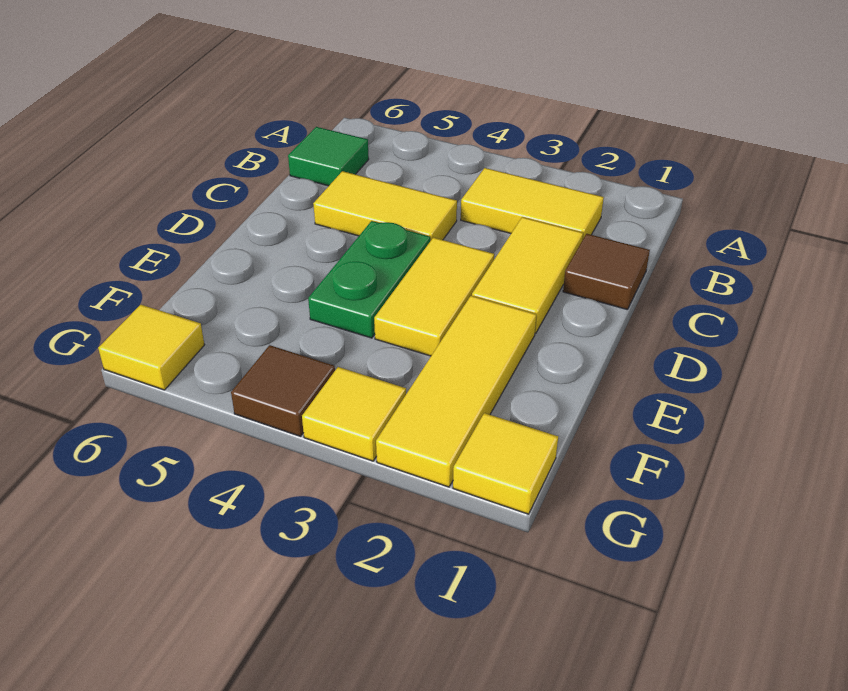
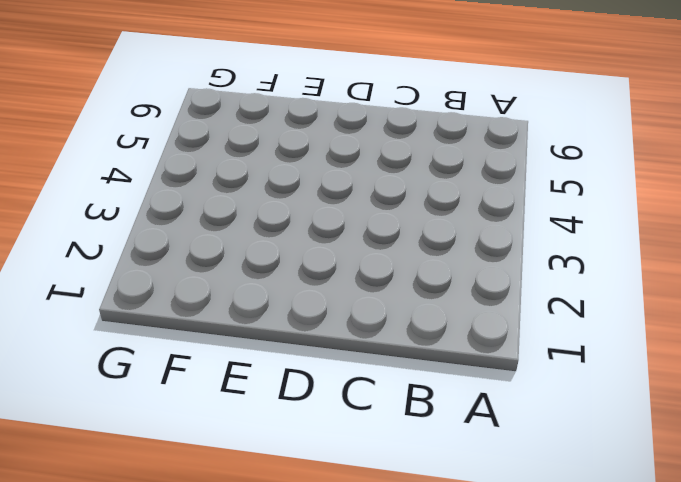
none -> yellow 1x2 tile [461,168,604,240]
none -> green 1x1 tile [288,127,369,186]
none -> brown 1x1 tile [563,234,650,310]

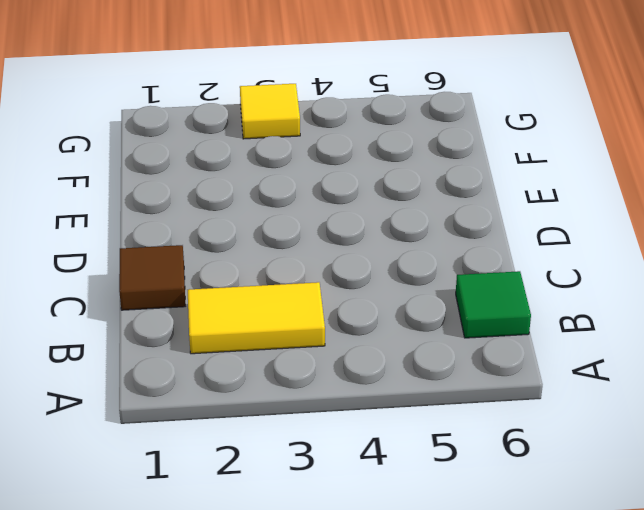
none -> yellow 1x2 tile [472,217,583,334]
none -> yellow 1x2 tile [313,171,457,241]
none -> yellow 1x2 tile [374,238,494,356]

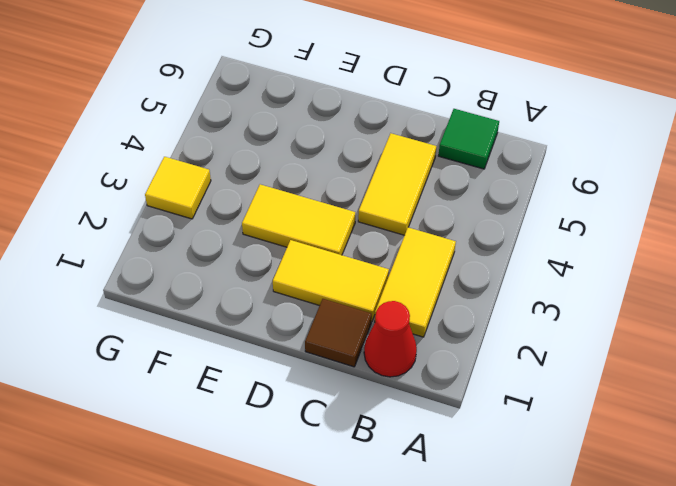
red 1x1 cone [364,301,417,377] -> none
none -> green 1x2 plate [308,221,430,338]
none -> yellow 1x3 tile [376,296,536,487]
none -> yellow 1x1 tile [453,413,558,514]

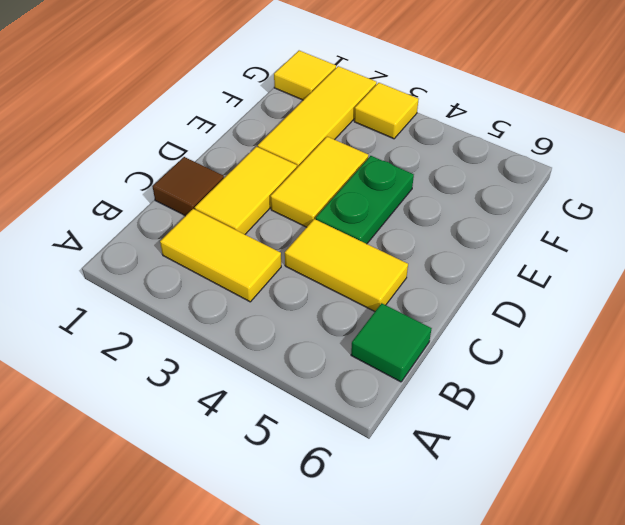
none -> brown 1x1 tile [231,345,335,436]
none -> yellow 1x1 tile [98,305,205,390]

